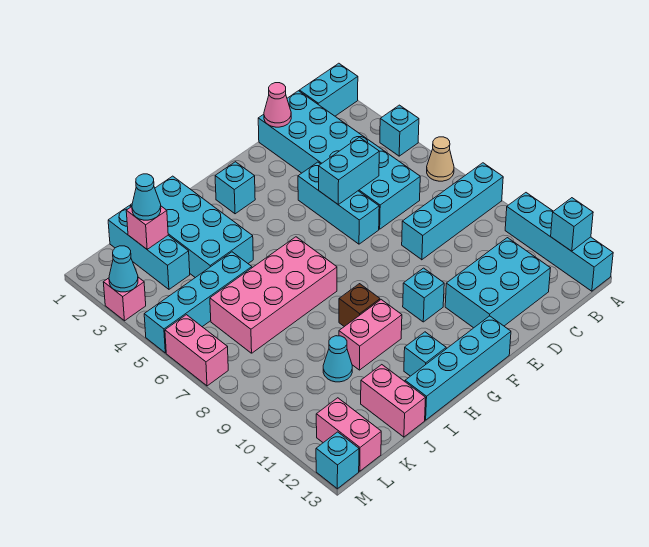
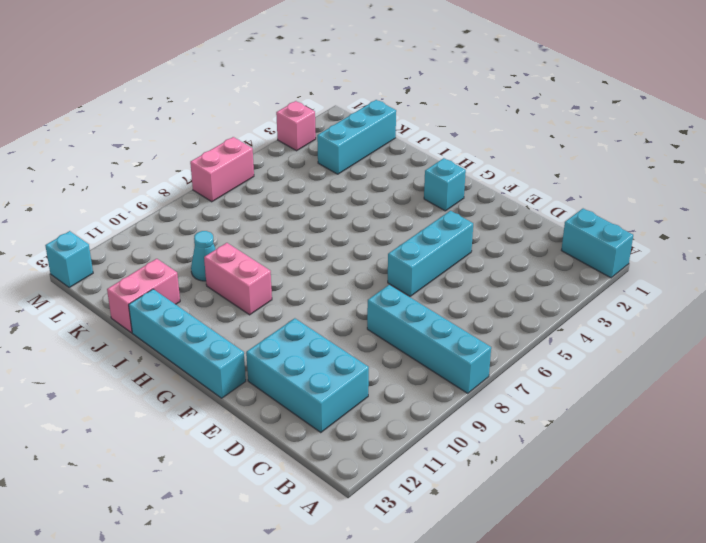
none -> cyan 1x1 brick [380,105,419,156]
none -> tan 1x1 cone [427,137,454,181]
none -> cyan 1x4 brick [505,193,613,291]
none -> cyan 2x6 brick [258,91,420,229]

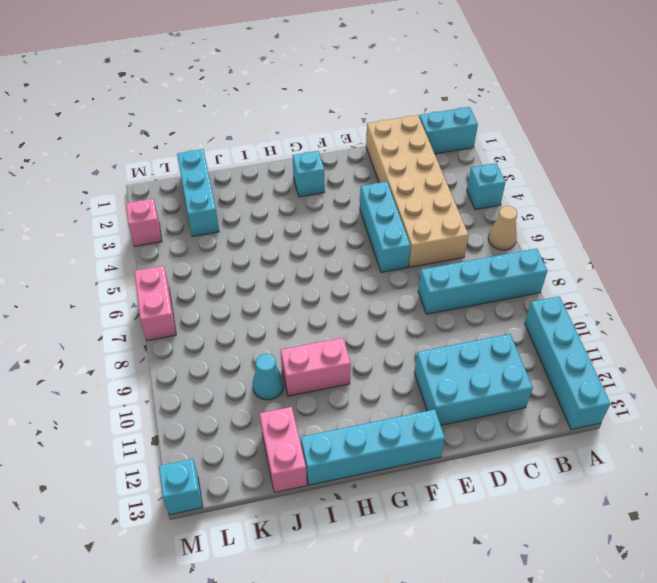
tan 2x6 brick [366,115,469,267] -> cyan 2x6 brick [258,91,420,229]
none -> cyan 1x1 brick [403,268,444,322]
none -> pink 2x4 brick [210,237,337,353]
none -> brown 1x1 brick [339,284,380,327]
none -> cyan 1x1 brick [404,332,446,376]

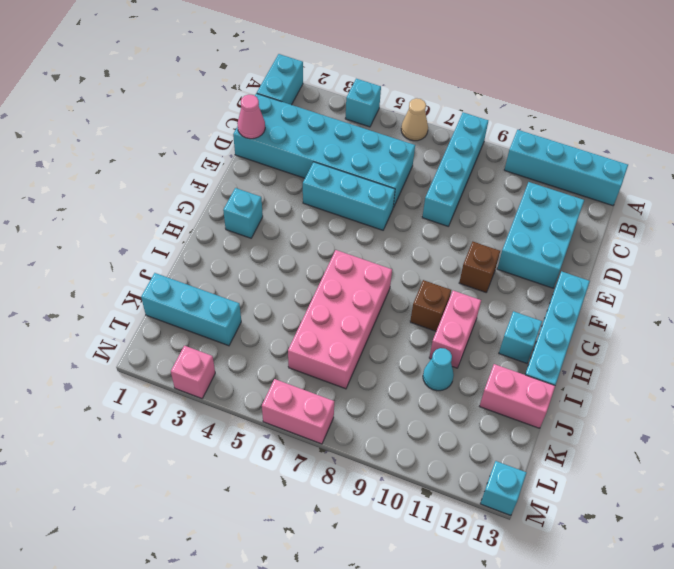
brown 1x1 brick [459,242,500,292] -> cyan 1x1 brick [403,268,444,322]
none -> cyan 2x4 brick [130,176,253,278]
none -> cyan 1x4 brick [144,252,252,353]
none -> pink 1x2 brick [316,398,381,471]
none -> cyan 1x1 brick [551,198,593,251]

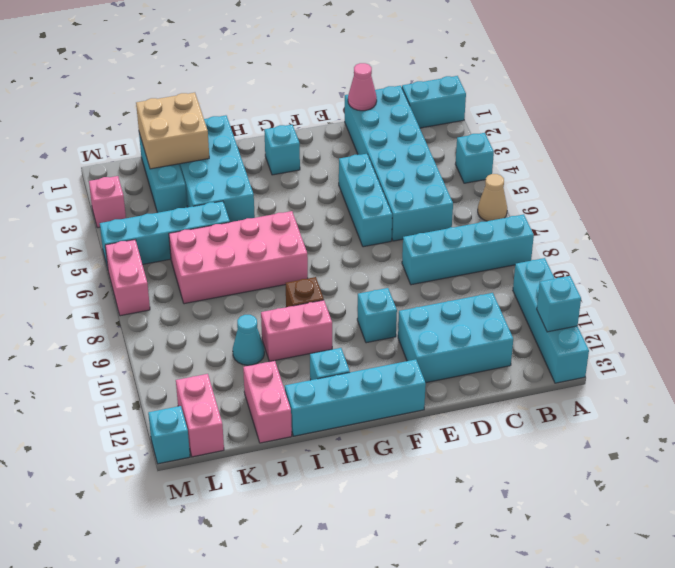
tan 2x2 brick [136,93,209,169] -> pink 1x1 brick [126,206,168,249]
none -> cyan 1x2 brick [319,137,379,204]
none -> cyan 1x1 cone [109,246,138,292]
none -> cyan 1x1 cone [132,174,161,220]

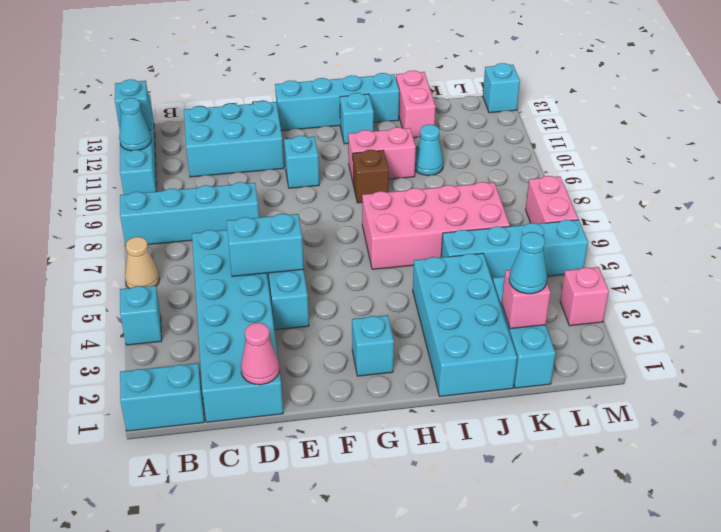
cyan 1x1 cone [119,98,151,151] -> cyan 1x1 cone moved to [109,246,138,292]
none -> pink 1x2 brick [316,398,381,471]

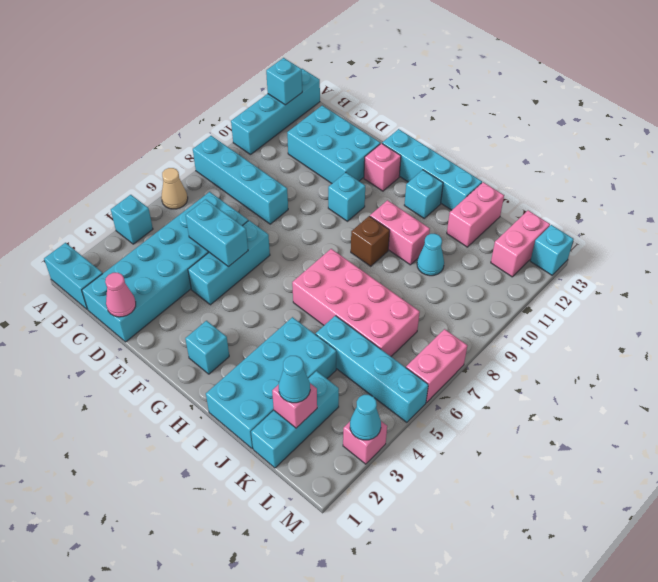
pink 1x1 brick [364,143,401,191] -> none

